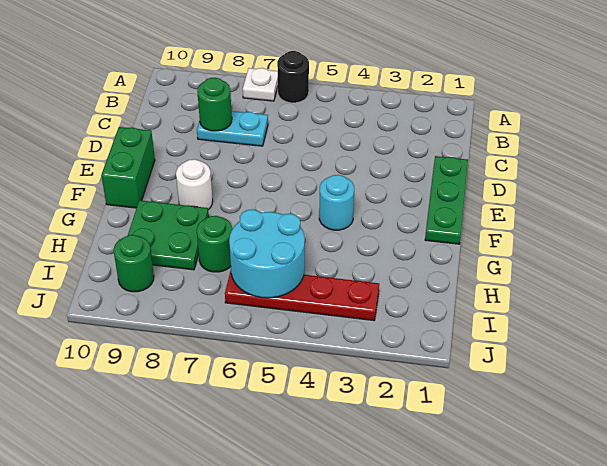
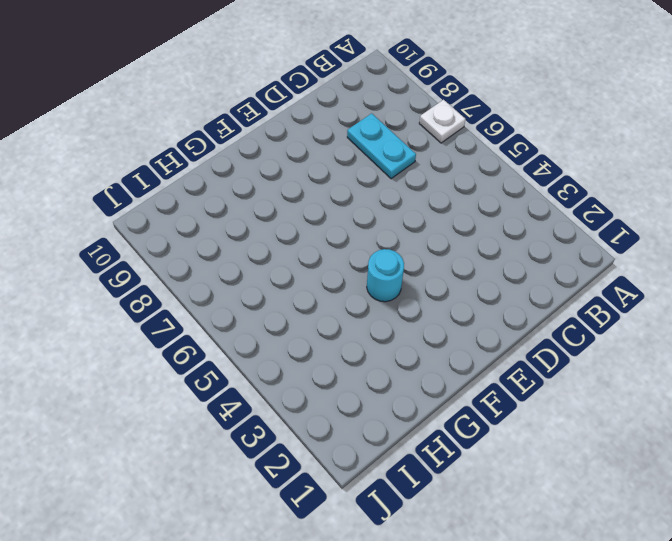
none -> black 1x1 round brick [277,51,309,103]
none -> green 1x3 plate [425,156,468,244]
none -> green 1x2 brick [101,127,155,208]

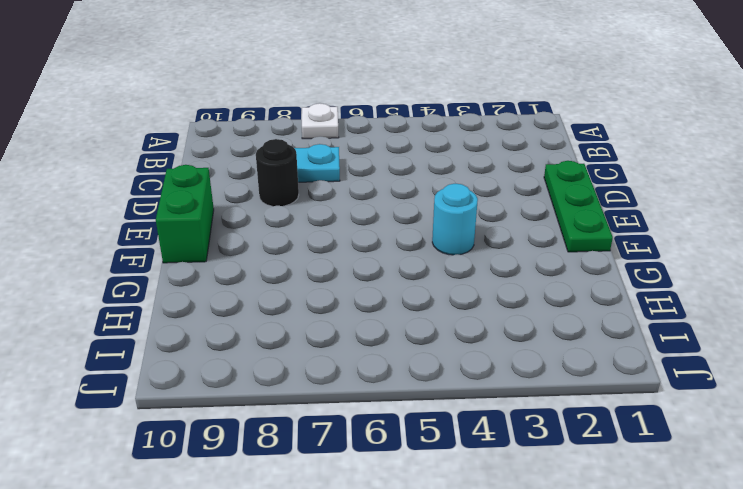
black 1x1 round brick [256,139,299,206] -> black 1x1 round brick moved to [277,51,309,103]
none -> white 1x1 round brick [176,159,213,210]
none -> green 2x2 plate [128,200,209,270]
none -> green 1x1 round brick [197,216,233,272]

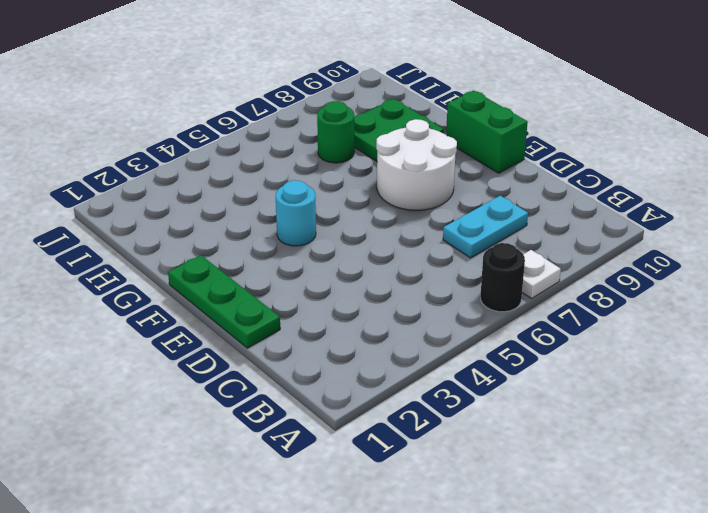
white 2x2 round brick [376,119,457,210] -> white 1x1 round brick [176,159,213,210]
none -> red 1x4 plate [225,271,379,321]
none -> green 1x1 round brick [114,235,154,292]
none -> green 1x1 round brick [197,78,232,131]

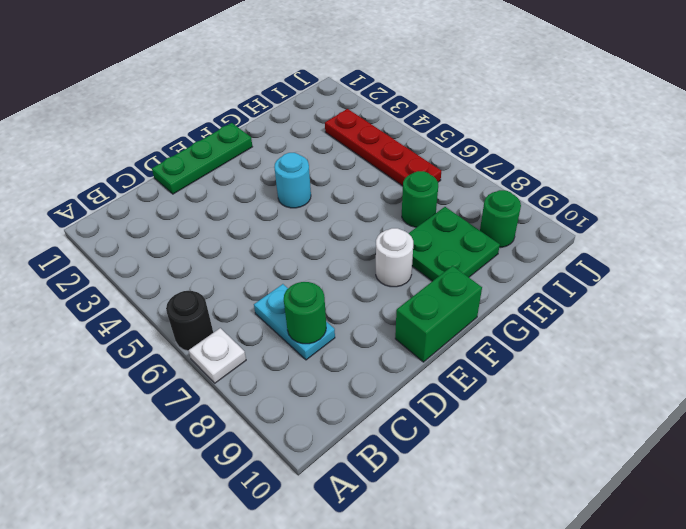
none -> cyan 2x2 round brick [229,210,305,298]

